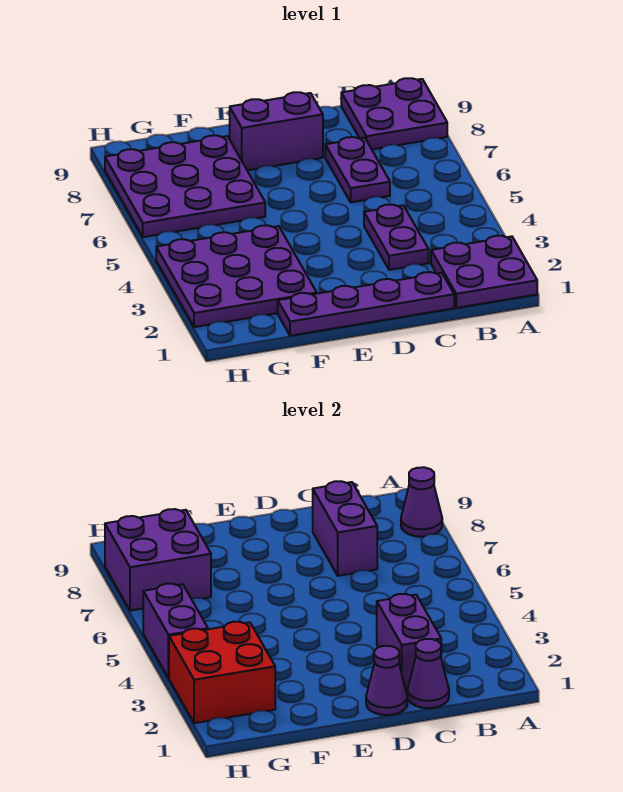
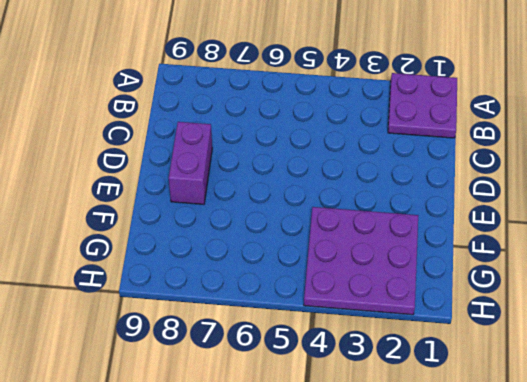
none -> purple 2x2 plate [341,78,447,149]
none -> purple 1x4 plate [278,272,454,336]
none -> purple 1x2 plate [364,205,429,270]

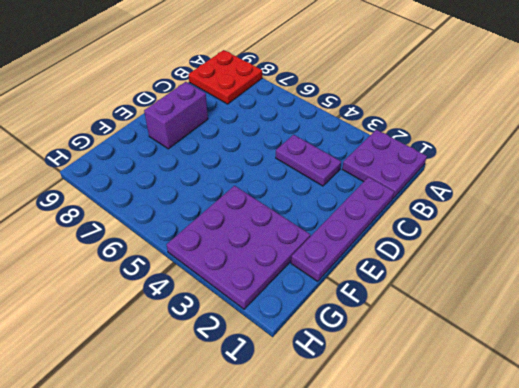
red 2x2 plate [188,50,262,104] -> purple 2x2 plate [341,78,447,149]
none -> purple 1x2 plate [325,137,390,202]
none -> purple 3x3 plate [105,135,265,237]
none -> purple 1x1 cone [401,467,442,537]

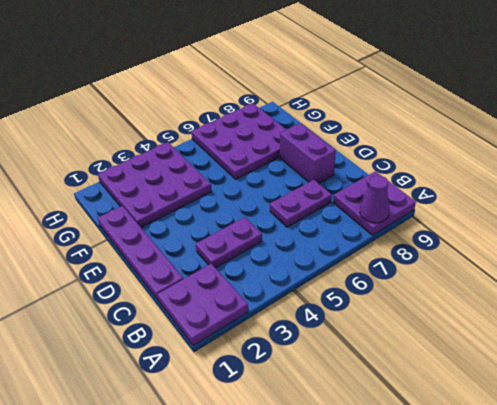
none -> purple 1x1 cone [408,639,449,708]
none -> purple 1x2 brick [377,594,441,688]
none -> purple 1x2 brick [313,481,377,576]

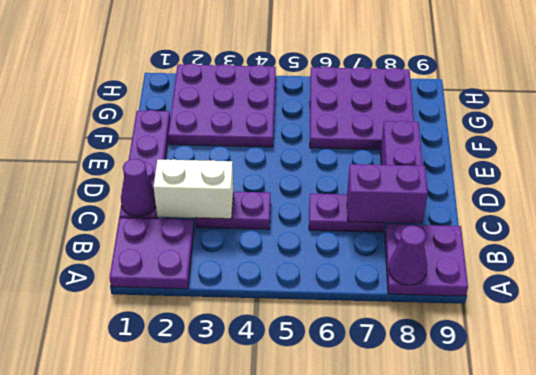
white 1x2 brick [154,159,233,219] -> purple 1x2 brick [377,594,441,688]
none -> purple 1x1 cone [366,646,407,715]
none -> red 2x2 brick [169,622,275,723]
none -> purple 2x2 brick [105,509,211,611]

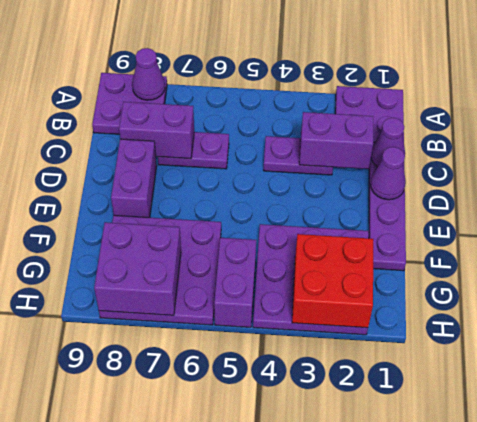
purple 1x2 brick [214,238,256,327] -> purple 1x2 brick turned to [143,584,208,678]

